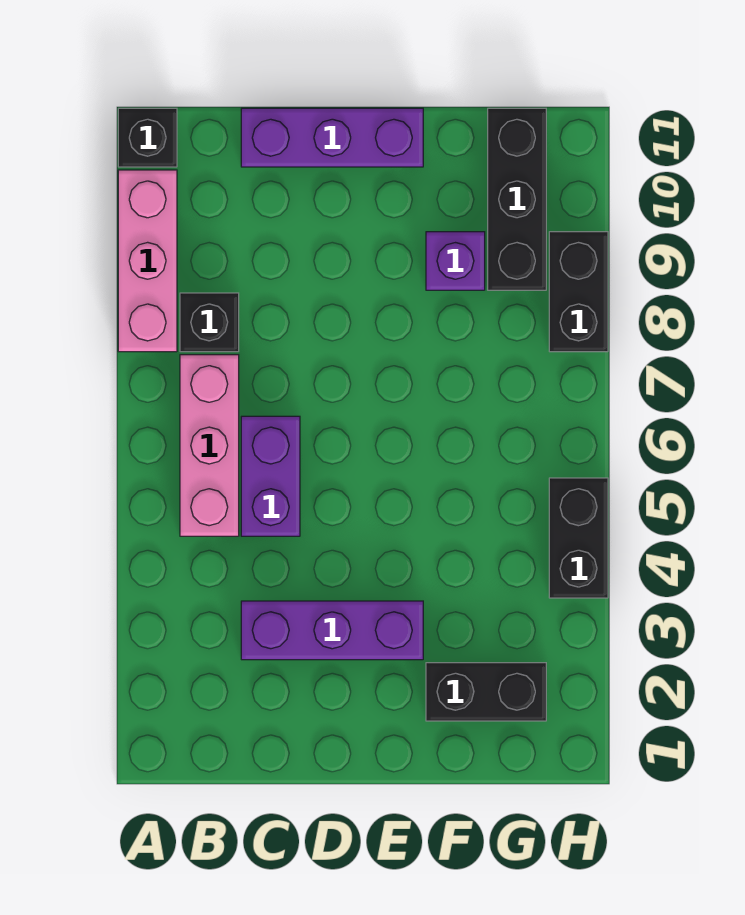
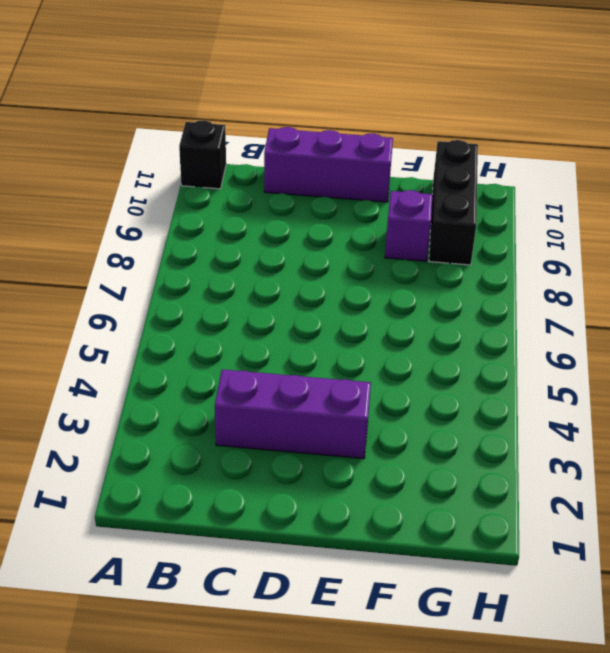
none -> pink 1x3 brick [118,170,177,352]
none -> pink 1x3 brick [180,355,239,536]
none -> black 1x1 brick [180,293,239,352]

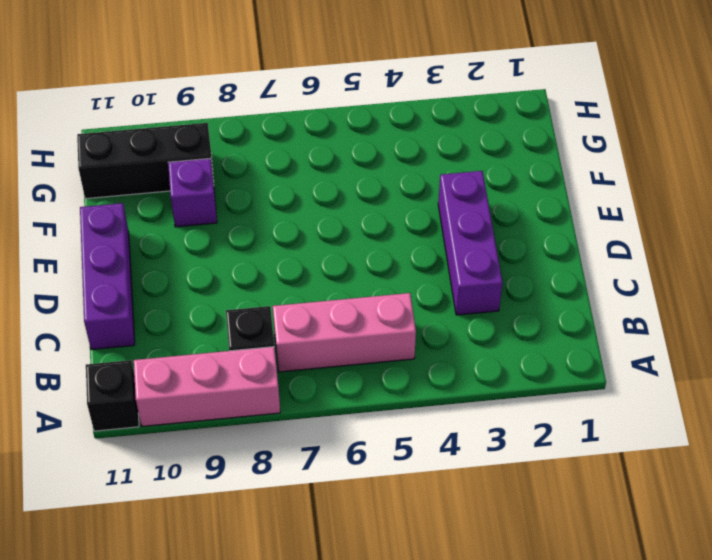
none -> purple 1x2 brick [241,416,300,536]
none -> black 1x2 brick [426,663,546,721]
none -> black 1x2 brick [549,478,608,598]

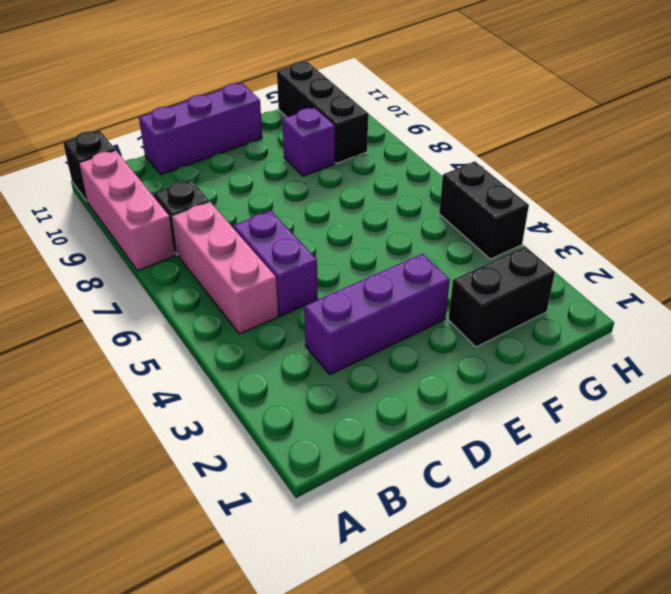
none -> black 1x2 brick [549,232,608,352]

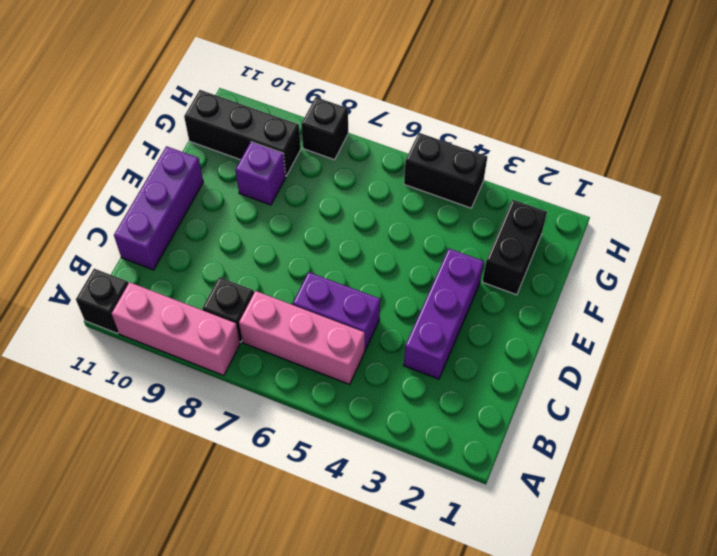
black 1x1 brick [301,97,348,160] -> black 1x2 brick [549,232,608,352]

